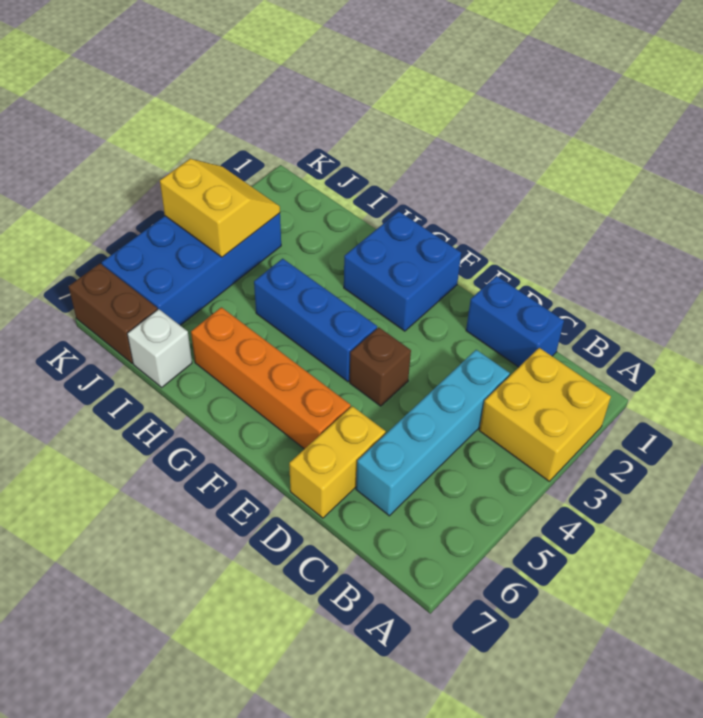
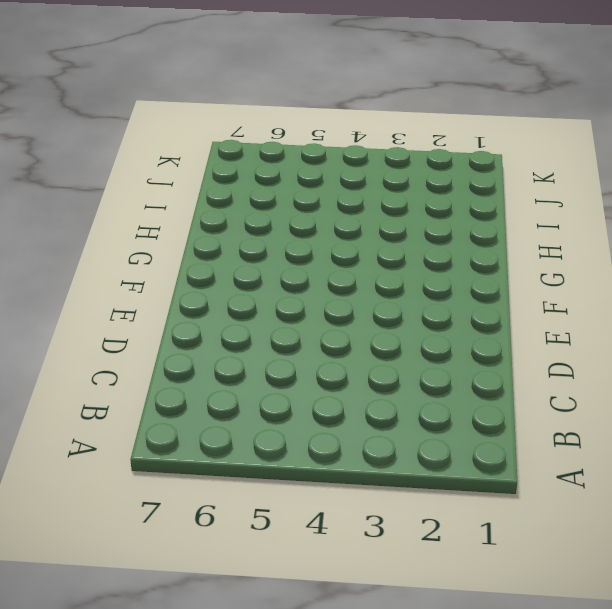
none -> yellow 2x2 brick [479,348,611,481]
none -> blue 1x2 brick [466,276,564,367]
none -> cyan 1x4 brick [356,350,510,516]

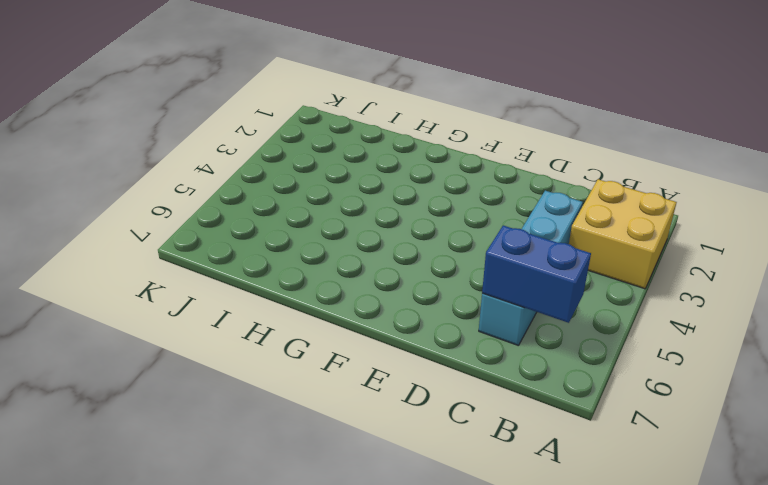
blue 1x2 brick [482,226,591,323] -> blue 1x2 brick moved to [466,276,564,367]
none -> yellow 1x2 brick [289,406,386,518]
none -> brown 1x1 brick [350,327,411,406]
none -> orange 1x4 brick [191,307,351,449]

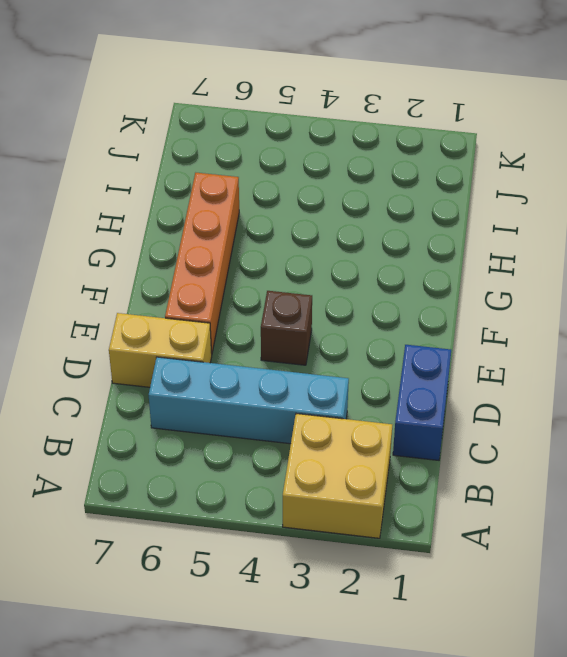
none -> blue 2x2 brick [344,211,461,331]
none -> blue 1x3 brick [254,259,377,382]
none -> white 1x1 brick [127,309,192,387]

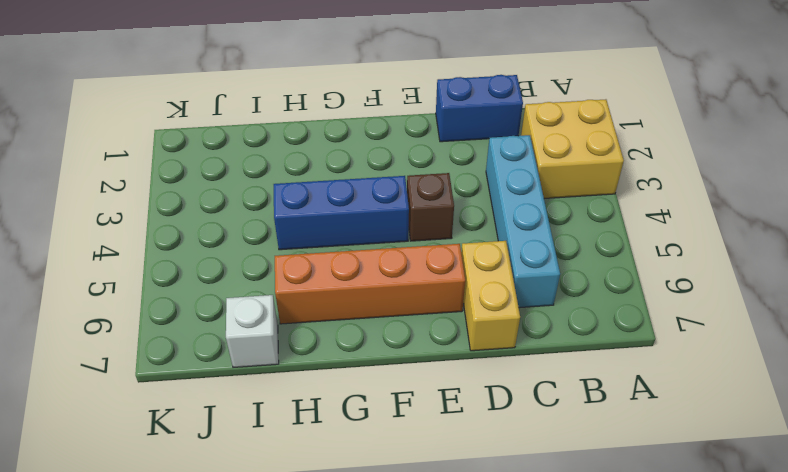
none -> blue 2x2 brick [344,211,461,331]
none -> blue 2x4 brick [102,213,281,326]
none -> brown 1x2 brick [69,264,158,363]

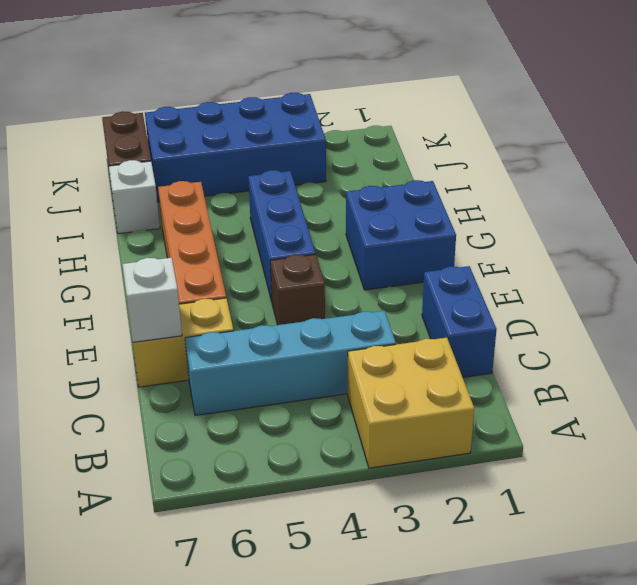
white 1x1 brick [122,258,182,342] -> none
none -> yellow 2x2 slope [160,159,280,257]

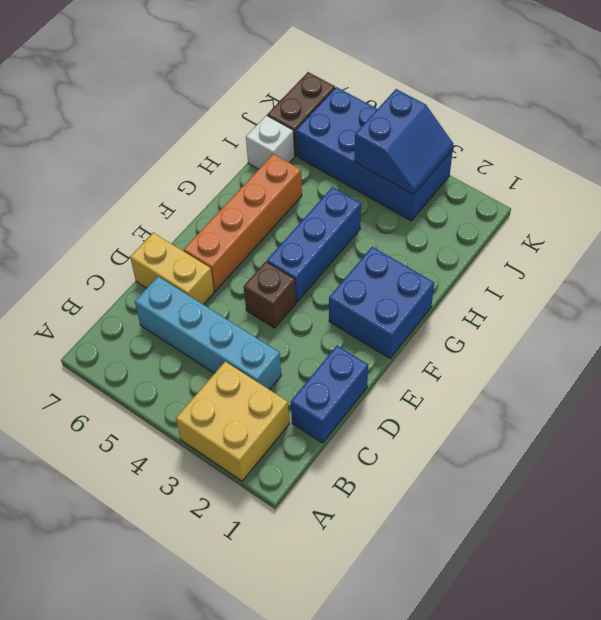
blue 2x2 slope [354,89,453,195] -> yellow 2x2 slope [160,159,280,257]

